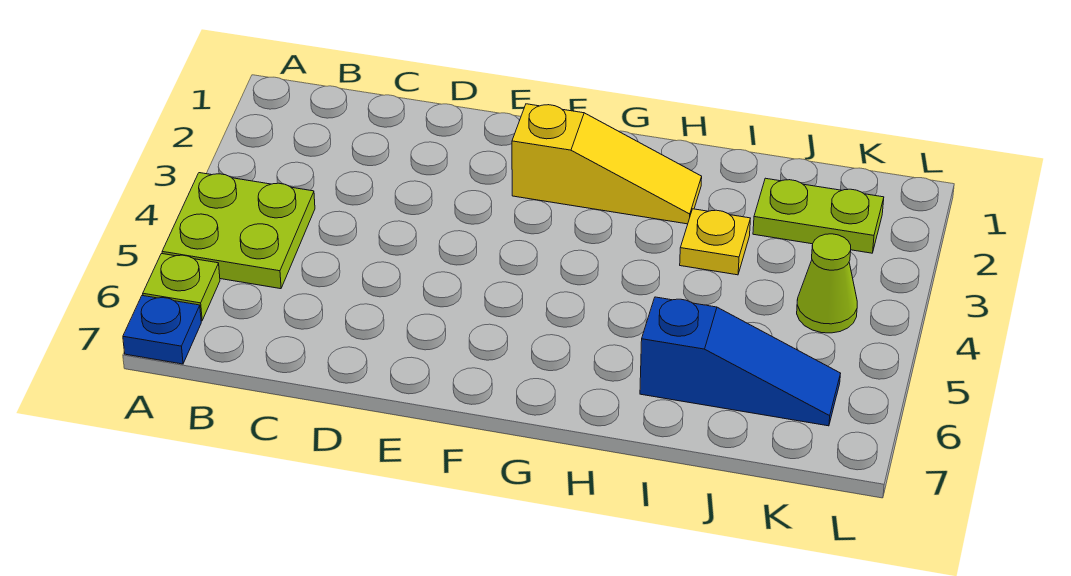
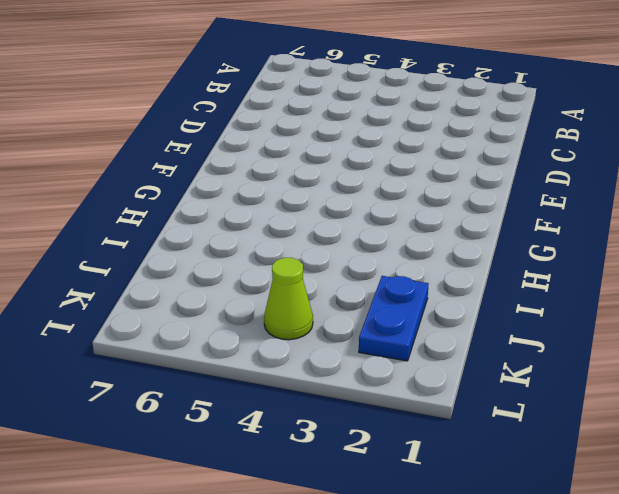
blue 1x2 plate [359,276,428,361] -> lime 1x2 plate [753,178,884,253]
none -> lime 2x2 plate [162,173,315,289]
none -> lime 1x1 plate [143,254,220,321]

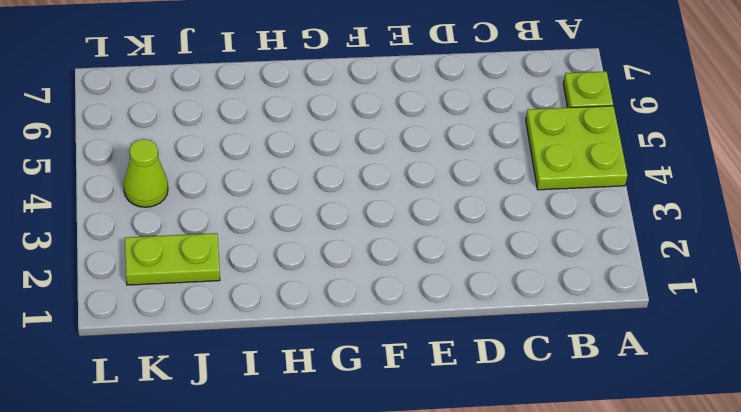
none -> blue 1x1 plate [123,296,201,364]
none -> yellow 1x3 slope [512,104,702,224]

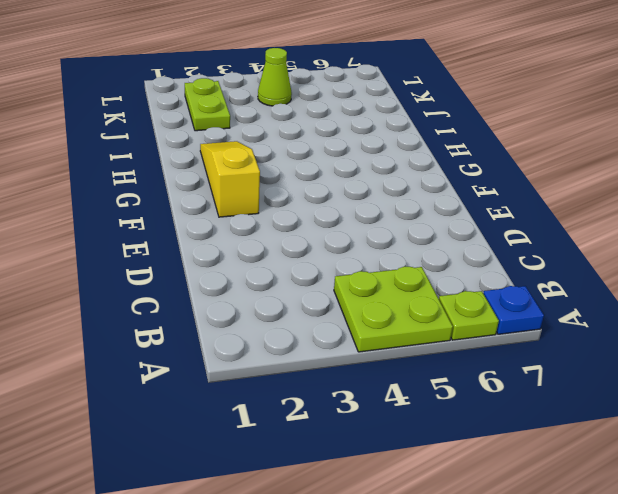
none -> yellow 1x1 plate [680,209,750,275]
none -> blue 1x3 slope [640,297,841,426]

